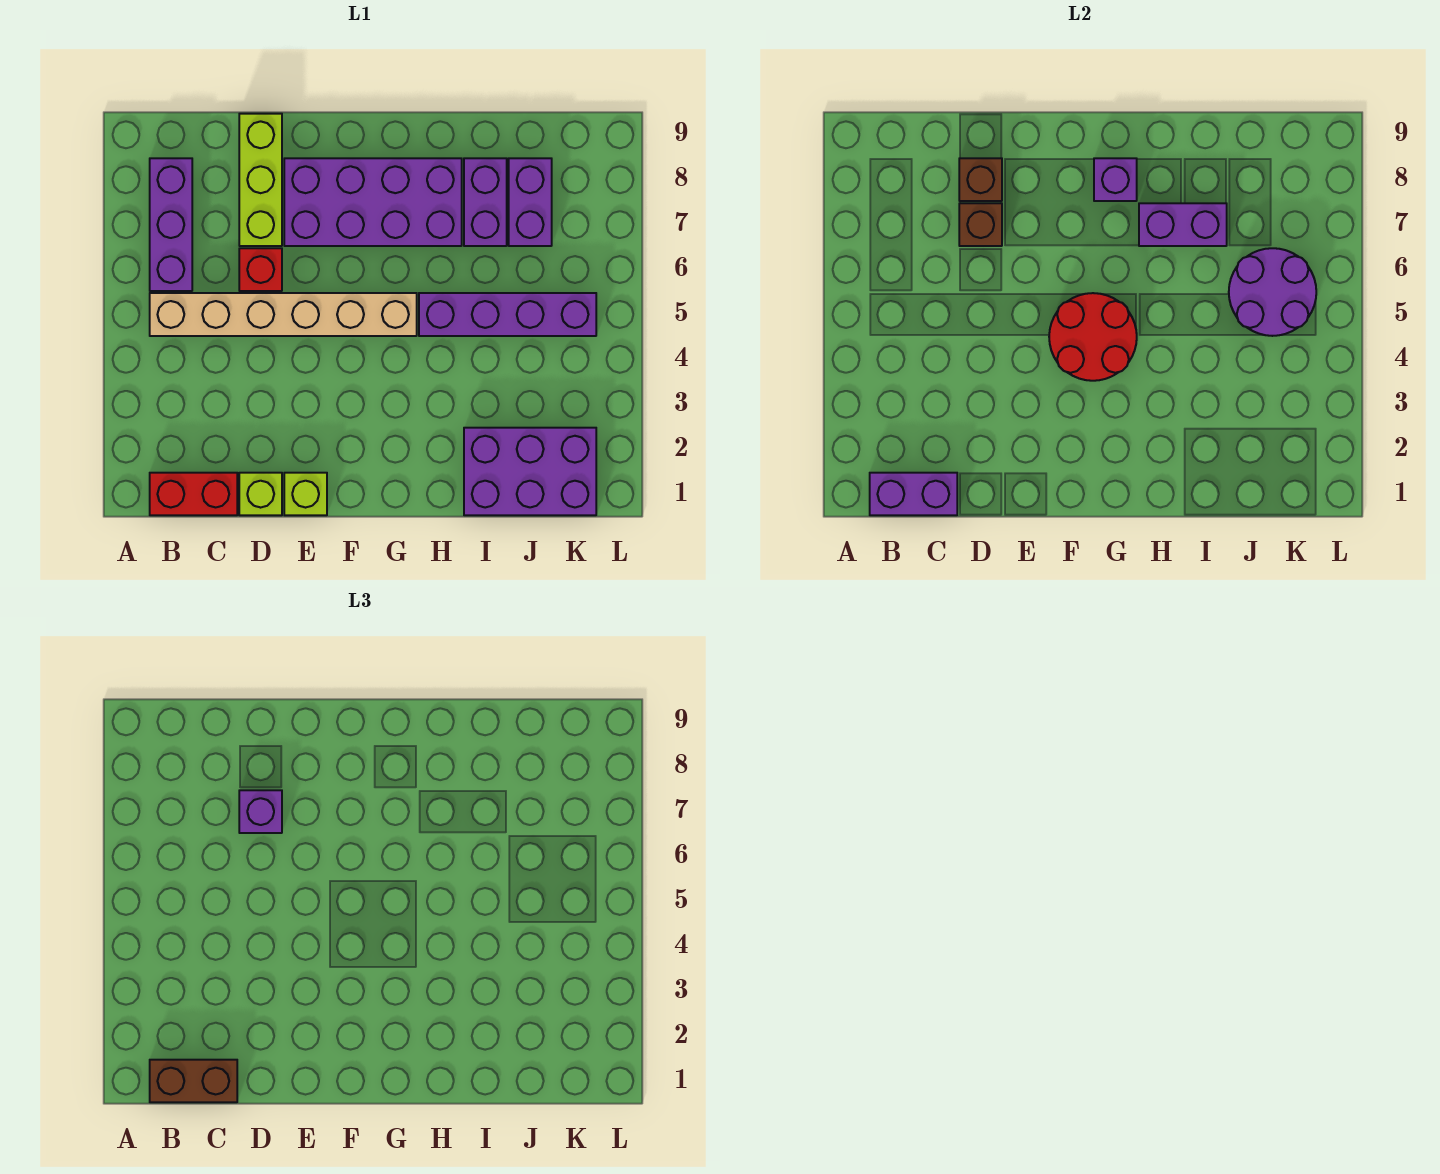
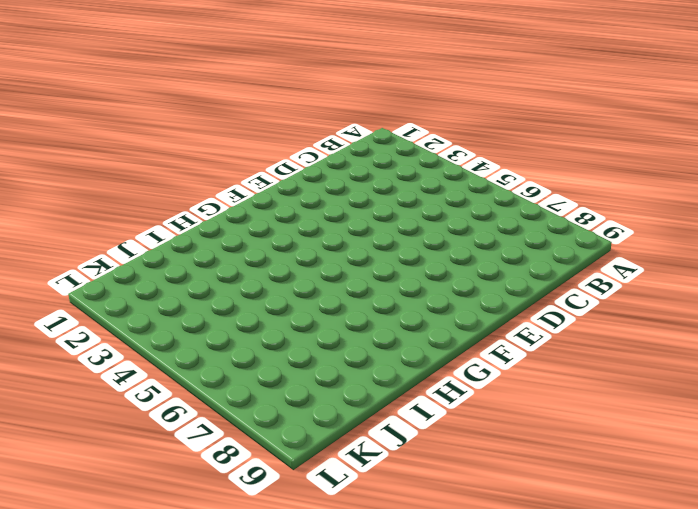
none -> red 1x2 brick [150,473,237,515]
none -> tan 1x6 brick [150,293,417,336]
none -> purple 1x3 brick [150,158,192,291]

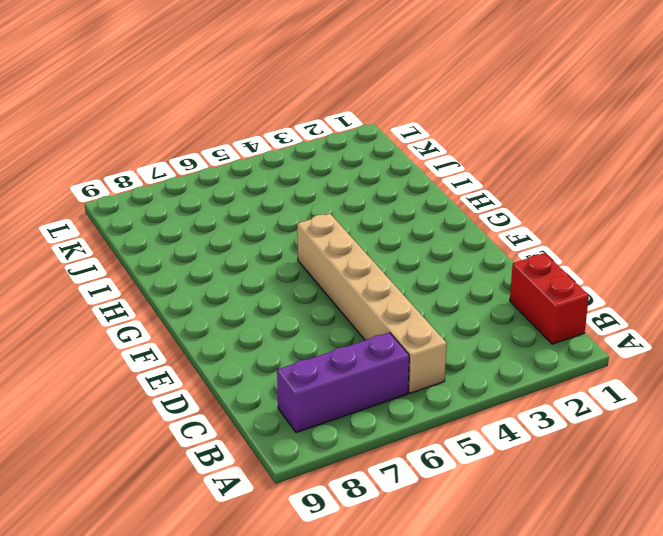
none -> lime 1x1 brick [239,473,282,515]
none -> red 1x1 brick [239,248,282,291]
none -> lime 1x3 brick [239,114,282,246]

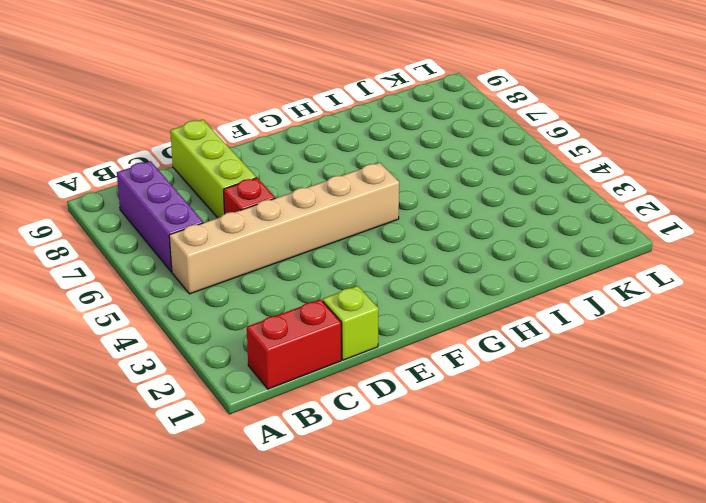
none -> lime 1x1 brick [284,473,327,515]
none -> purple 2x4 brick [284,158,462,246]
none -> purple 1x4 brick [419,293,596,336]

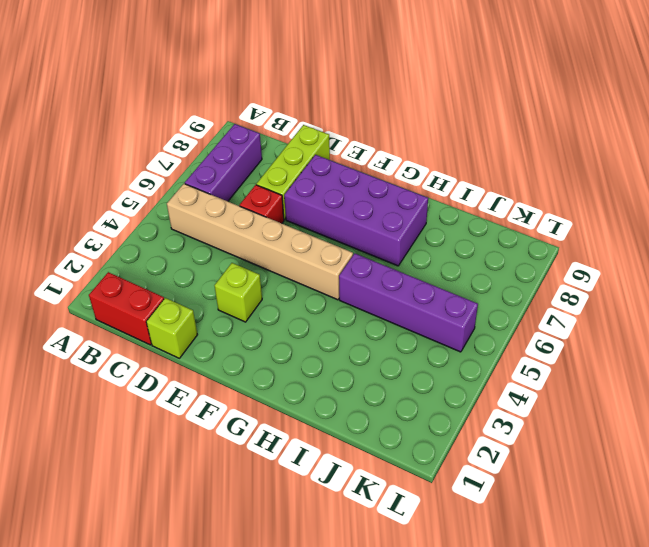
lime 1x1 brick [214,263,262,322] -> lime 1x1 brick moved to [284,473,327,515]
none -> purple 2x3 brick [464,428,596,515]
none -> purple 1x2 brick [464,158,507,246]
none -> purple 1x2 brick [509,158,552,246]

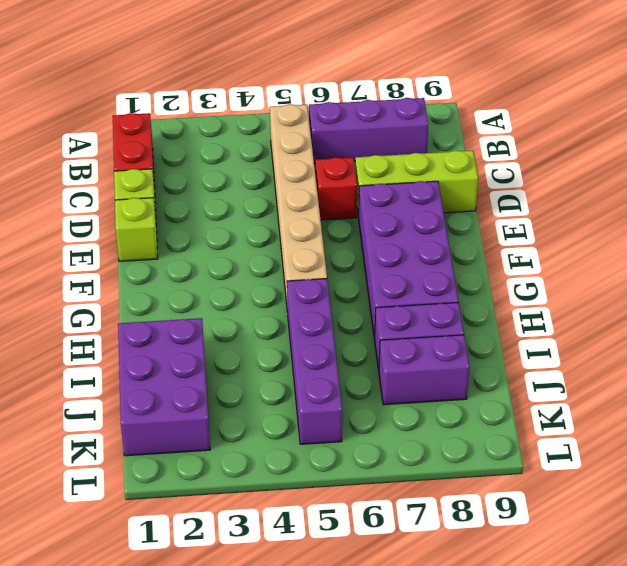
none -> purple 1x2 brick [870,473,957,515]
none -> brown 1x1 brick [959,203,1002,246]
none -> brown 1x1 brick [959,158,1002,201]

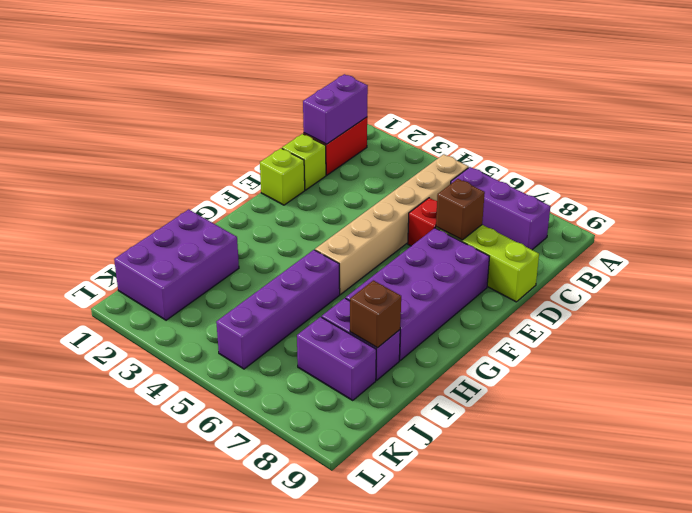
brown 1x1 brick [350,280,401,348] -> brown 1x1 brick moved to [959,158,1002,201]
none -> red 2x2 round brick [1049,293,1137,381]
none -> purple 1x1 brick [1094,158,1137,201]
none -> purple 1x2 brick [1139,203,1227,246]

